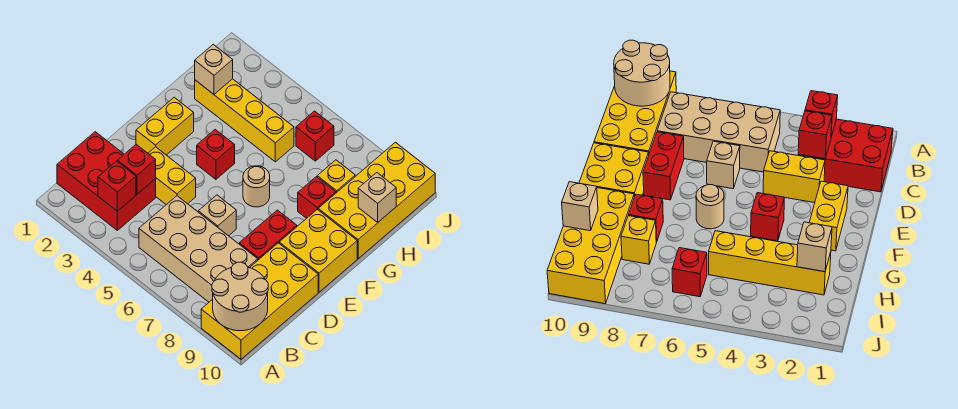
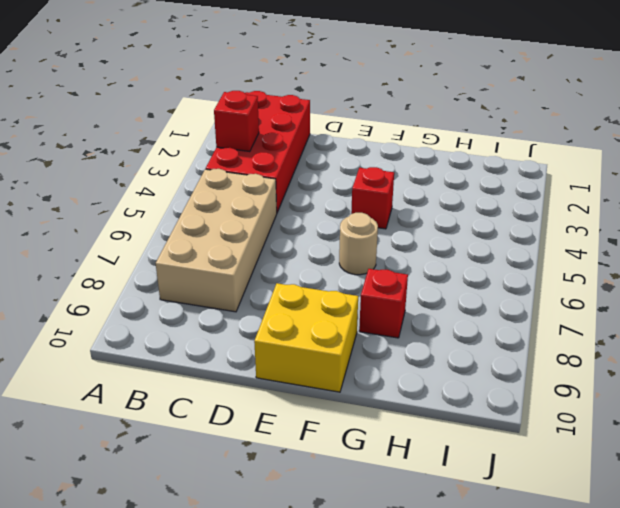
red 2x4 brick [206,91,310,212] -> red 2x3 brick [57,132,156,230]
none -> yellow 2x4 brick [201,243,318,359]
none -> yellow 1x2 brick [148,147,196,205]
none -> tan 1x1 brick [198,195,236,236]

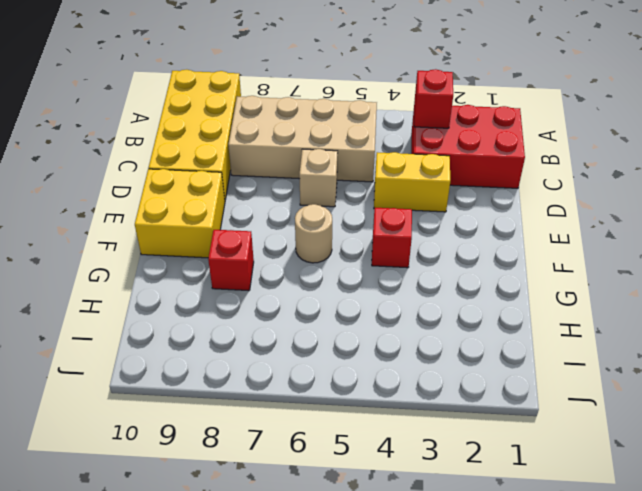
none -> red 1x2 brick [239,210,297,260]
none -> yellow 1x2 brick [136,97,194,155]
none -> yellow 2x4 brick [318,142,435,259]

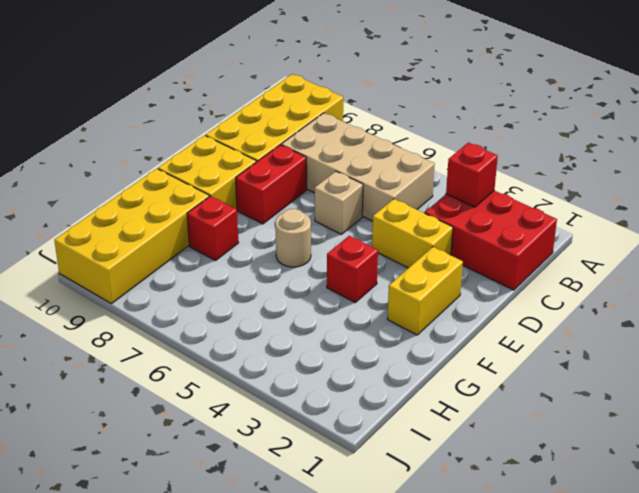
none -> yellow 1x4 brick [195,79,294,162]
none -> yellow 1x1 brick [317,160,355,193]
none -> red 1x1 brick [296,111,334,161]

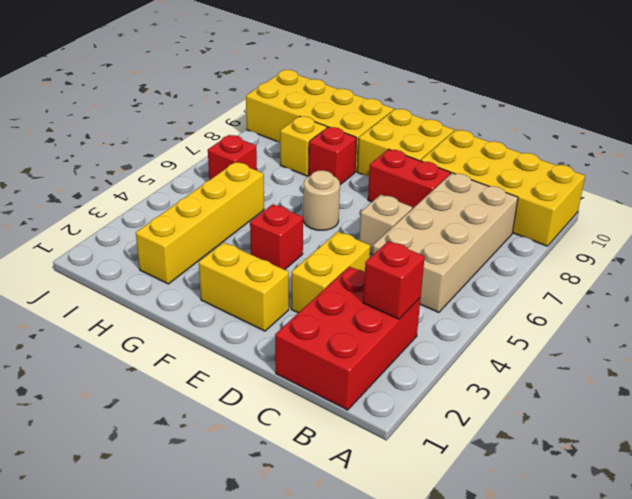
none -> tan 2x2 round brick [212,262,268,331]
none -> red 1x1 brick [118,144,156,194]
none -> tan 1x1 brick [195,44,233,94]

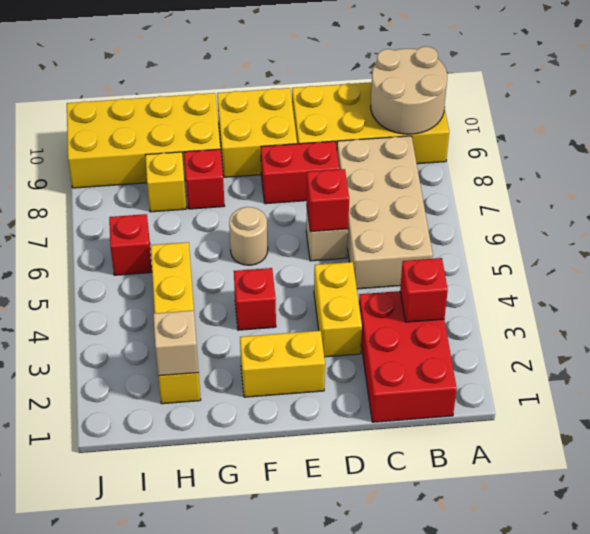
red 1x1 brick [307,169,349,232] -> red 1x1 brick moved to [118,144,156,194]
none -> tan 1x1 brick [358,173,396,223]

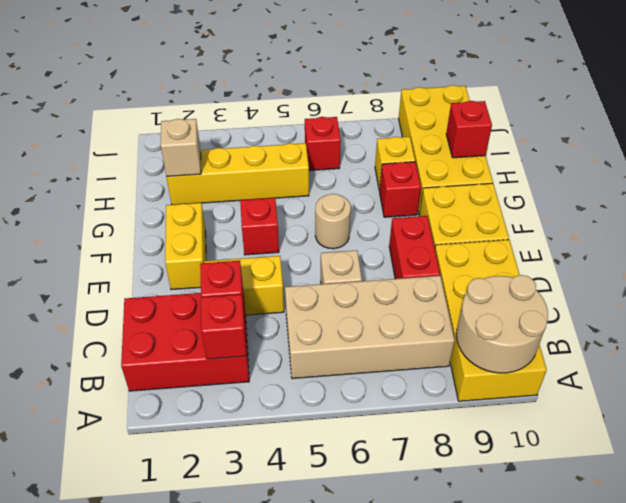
red 1x1 brick [446,101,492,158] -> tan 1x1 brick [358,173,396,223]

